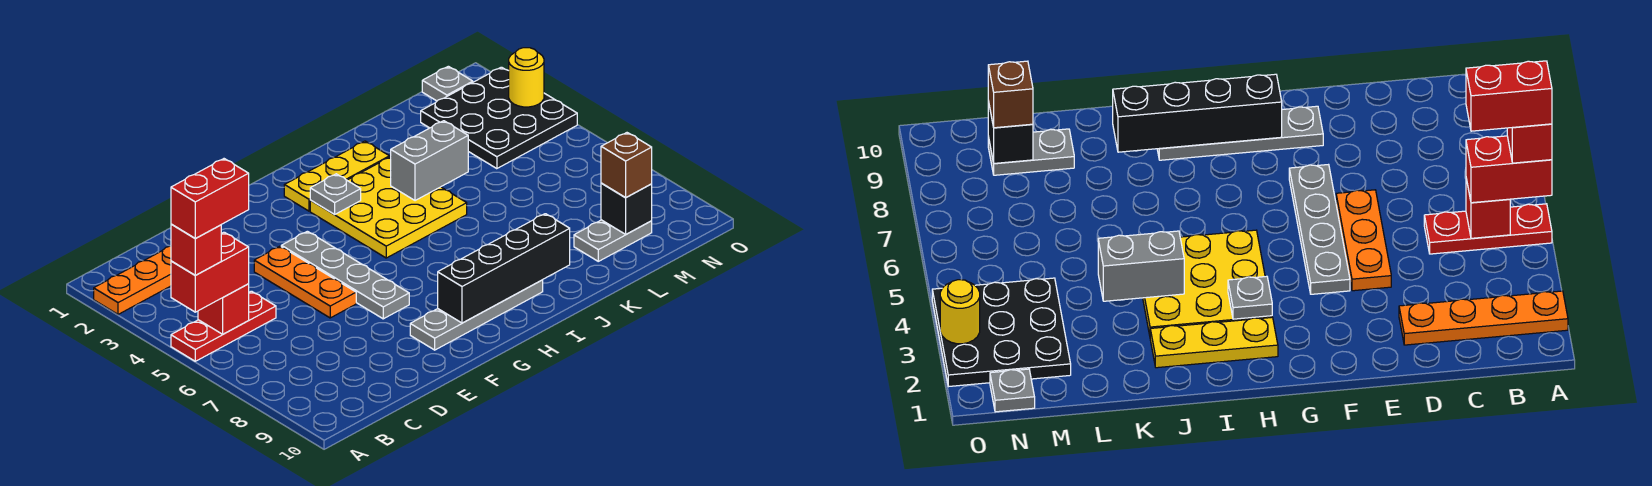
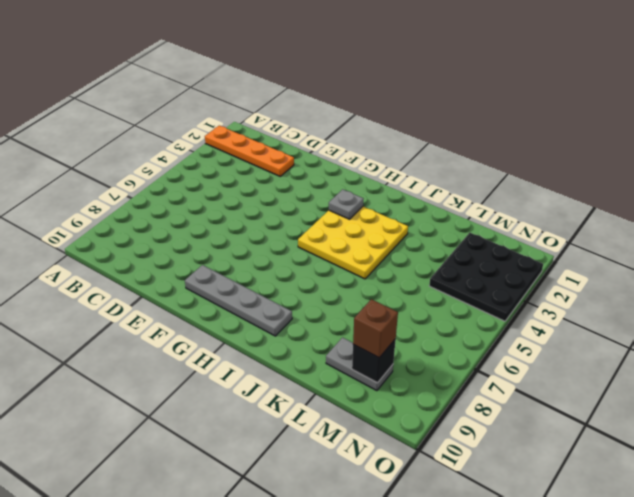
none -> red 1x3 plate [171,291,276,361]
none -> orange 1x3 plate [254,246,356,318]
none -> grey 1x4 plate [281,231,409,319]

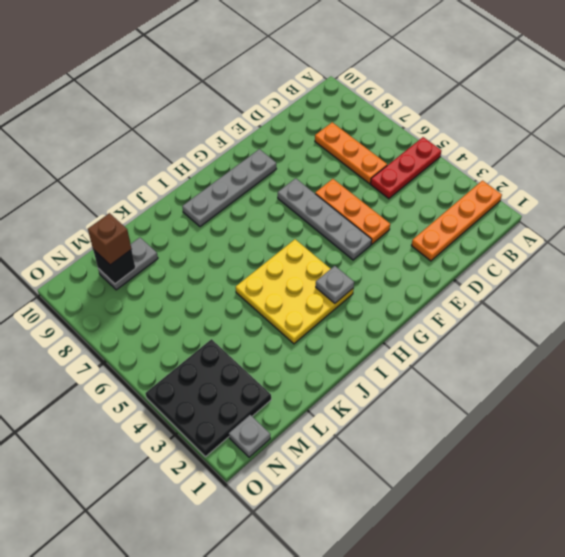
orange 1x3 plate [315,122,387,184] -> none
none -> yellow 1x3 plate [284,141,390,211]
none -> red 1x1 brick [198,284,249,334]
none -> black 1x4 brick [438,214,570,323]

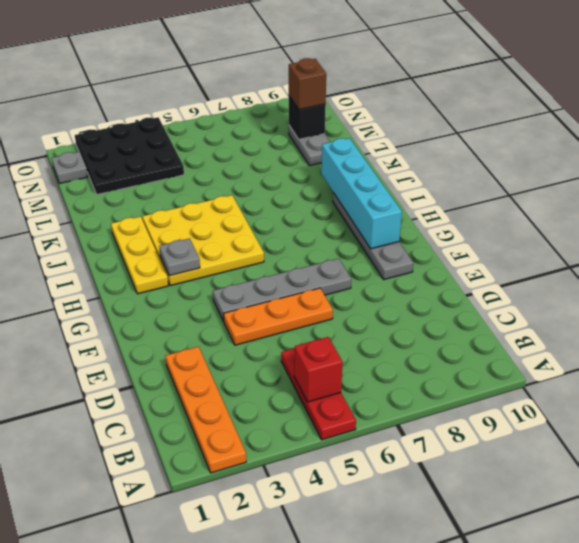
cyan 1x4 brick [321,138,402,249] -> black 1x4 brick [438,214,570,323]
none -> grey 1x2 brick [391,121,468,201]
none -> yellow 1x1 round brick [509,48,544,107]
none -> red 1x2 brick [171,232,249,312]

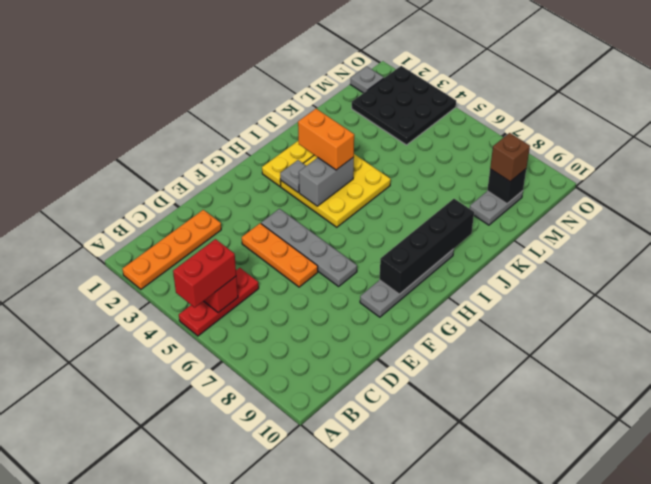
grey 1x2 brick [299,157,354,206] -> grey 1x2 brick moved to [391,121,468,201]
orange 1x2 brick [298,109,354,170] -> none
none -> yellow 1x1 round brick [509,48,544,107]
none -> red 1x1 brick [171,224,221,275]
none -> red 1x2 brick [171,159,249,239]

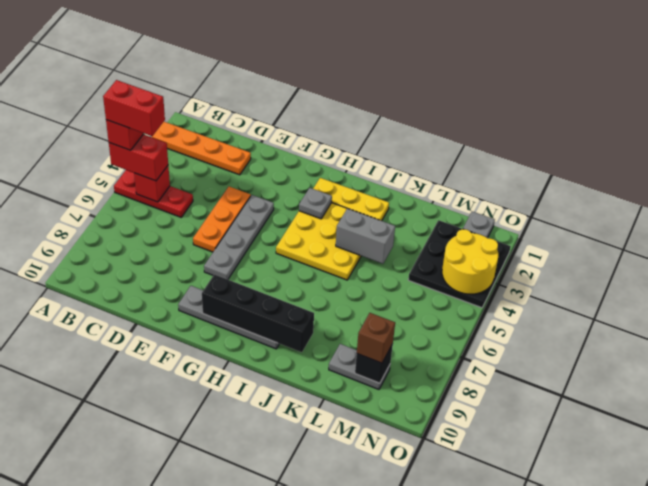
yellow 2x2 round brick [442,229,498,294] -> yellow 1x1 round brick [509,48,544,107]

